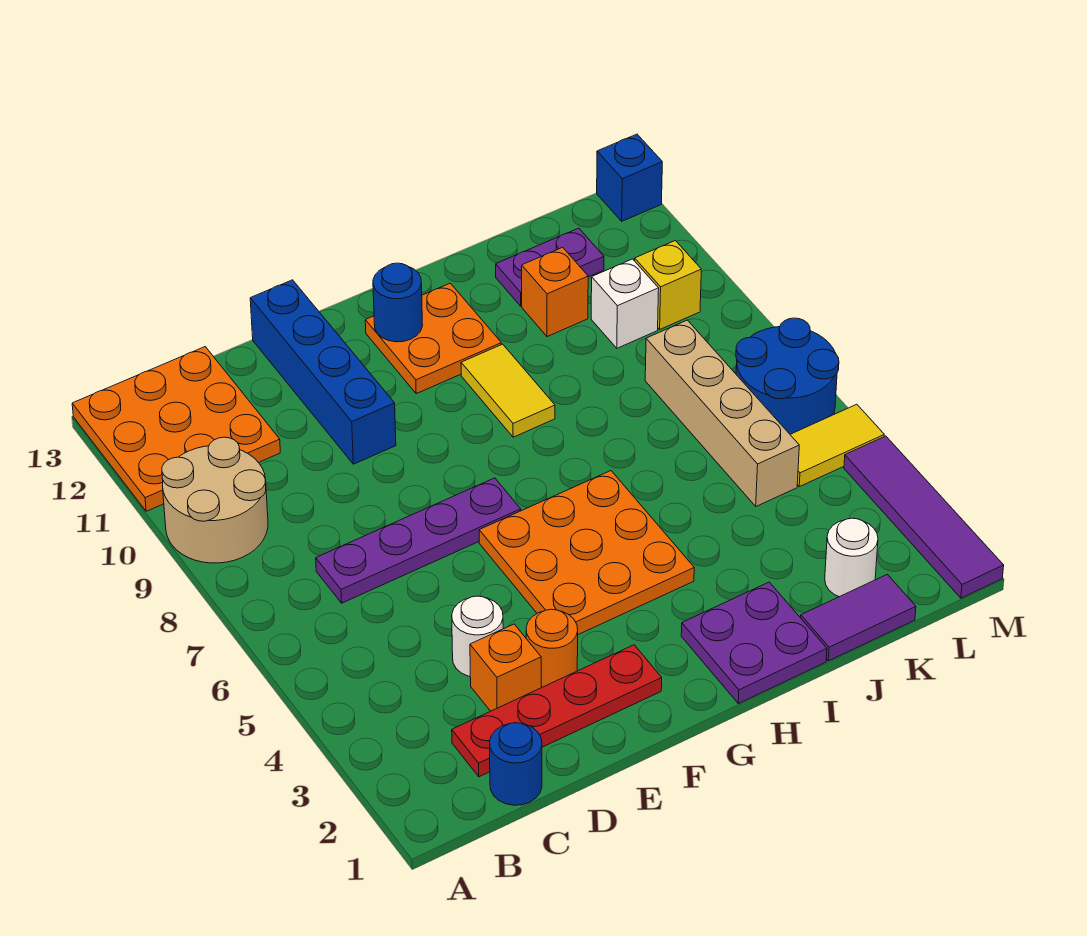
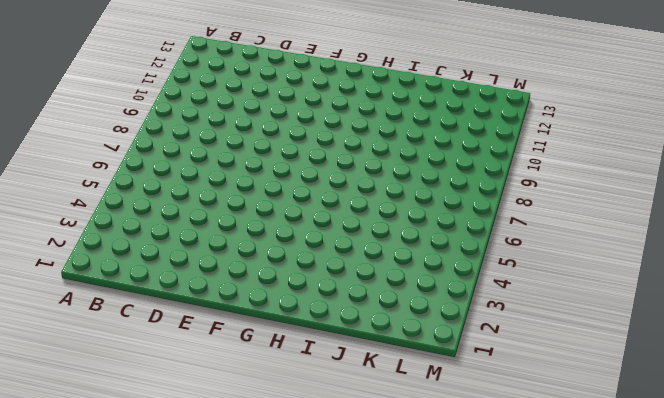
none -> tan 2x2 round brick [162,437,268,563]
none -> orange 3x3 plate [72,347,280,511]
none -> blue 1x1 round brick [490,723,542,805]

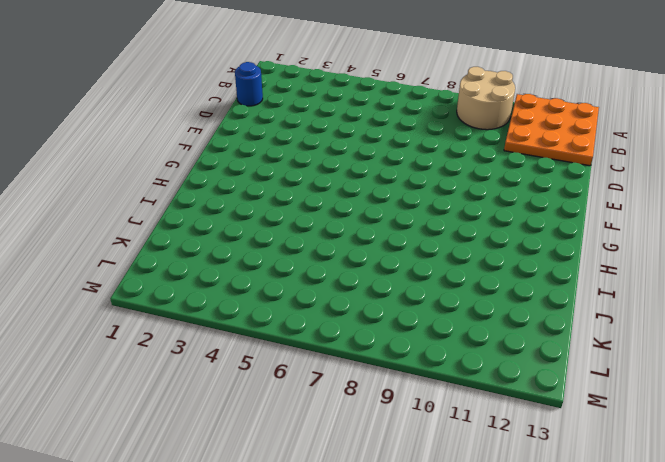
none -> red 1x4 plate [452,645,662,777]
none -> purple 1x4 plate [316,478,521,603]
none -> orange 1x1 brick [470,624,541,711]

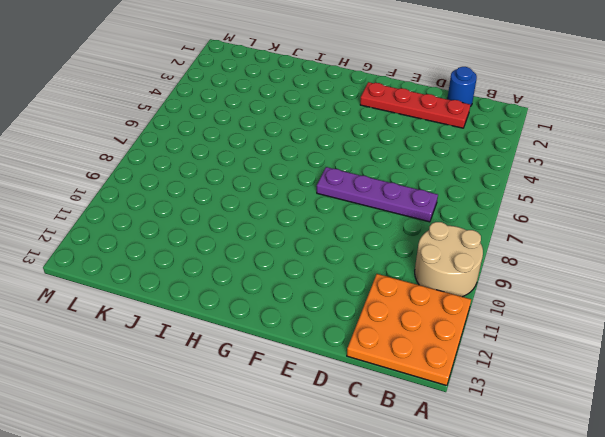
none -> orange 1x1 brick [470,624,541,711]
none -> white 1x1 round brick [452,596,503,676]
none -> orange 1x1 round brick [526,609,578,688]

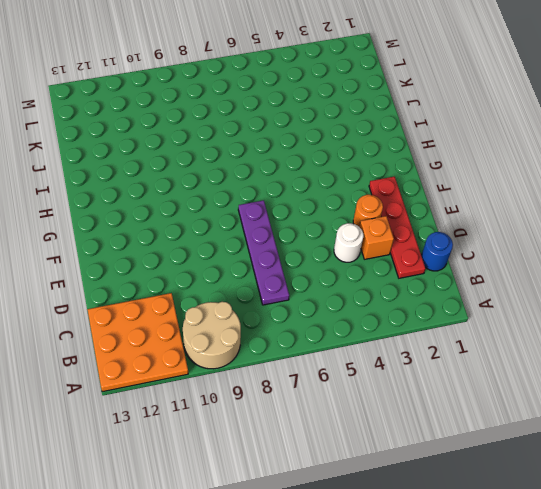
none -> blue 1x4 brick [250,280,396,464]
none -> orange 3x3 plate [479,471,694,635]
none -> orange 2x2 plate [365,283,502,394]

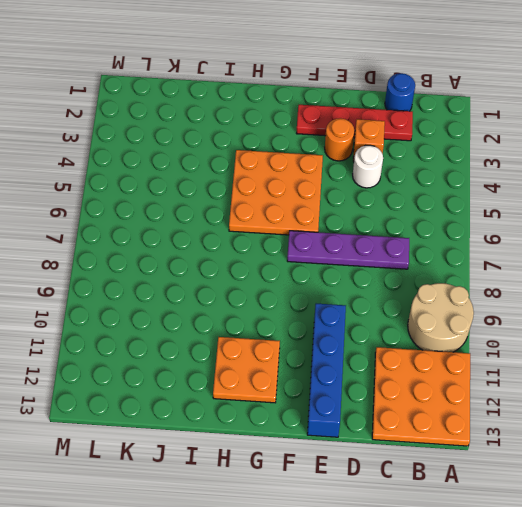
none -> purple 2x2 plate [681,582,827,703]
none -> yellow 1x2 tile [461,344,555,437]
none -> purple 1x2 tile [801,574,916,661]

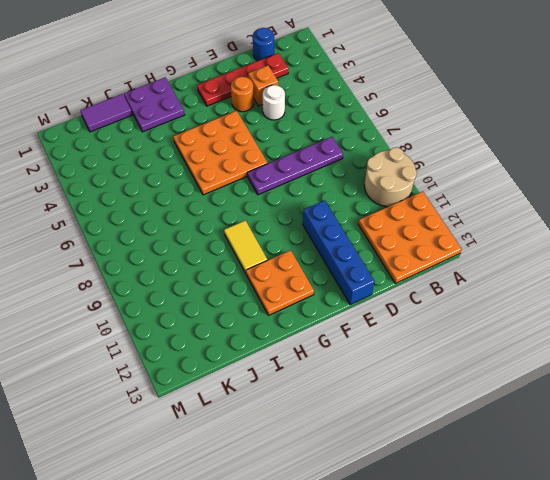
none -> orange 1x1 brick [522,247,588,337]
none -> purple 1x2 plate [496,228,604,306]
none -> white 1x1 round brick [825,518,878,597]

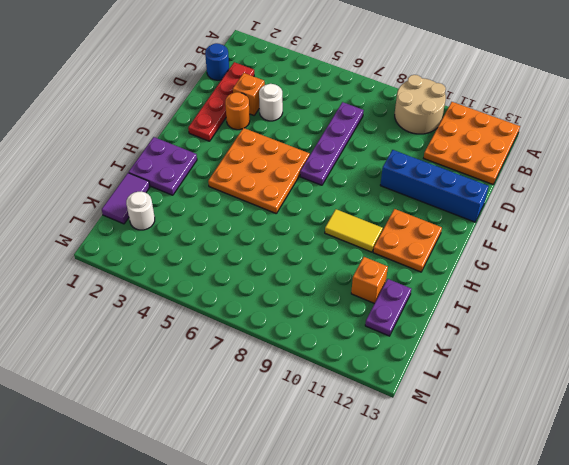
none -> tan 1x4 brick [645,320,799,506]
none -> white 1x1 brick [591,259,659,348]
none -> yellow 1x2 tile [790,404,884,487]

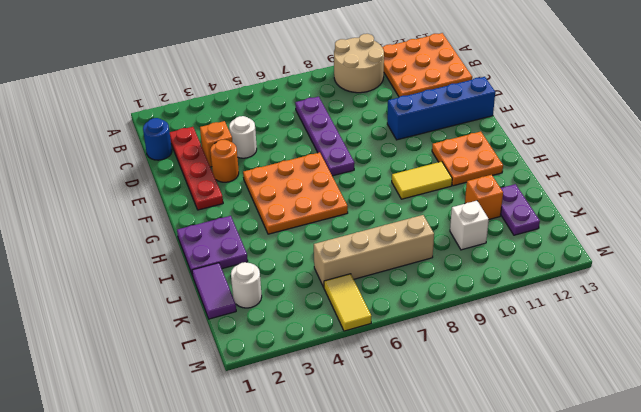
none -> blue 2x2 round brick [736,318,839,434]
none -> yellow 1x1 brick [635,241,701,329]
none -> purple 1x4 tile [844,436,1004,598]

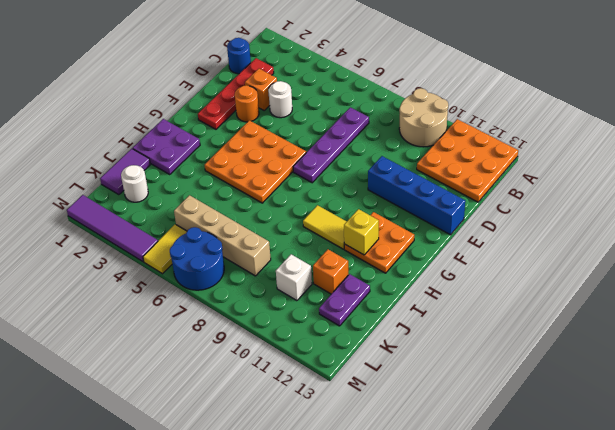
yellow 1x1 brick [344,209,379,255] -> yellow 1x1 brick moved to [635,241,701,329]
none -> blue 1x1 brick [597,134,662,221]
none -> blue 1x1 round brick [373,263,423,342]

